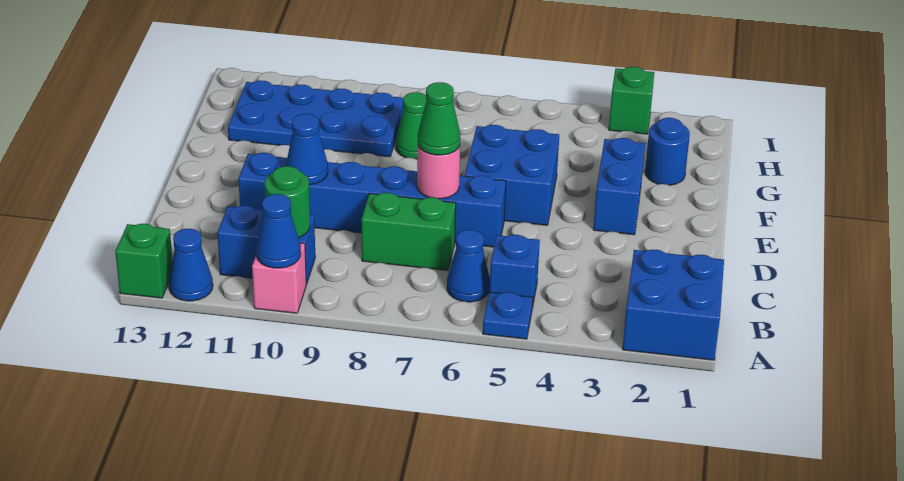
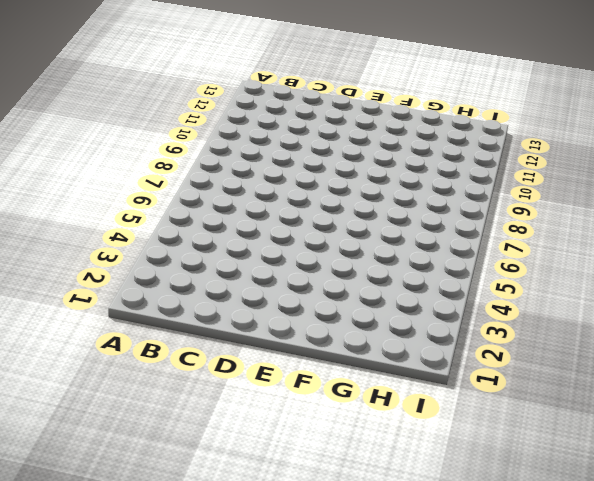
none -> blue 2x2 brick [622,250,724,360]
none -> blue 1x1 plate [483,292,533,339]
none -> pink 1x1 brick [252,243,306,313]

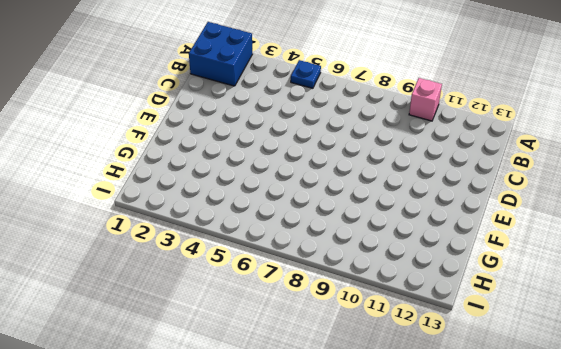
none -> blue 1x1 cone [169,229,213,301]
none -> green 1x1 brick [115,224,173,298]
none -> blue 1x1 brick [490,235,540,308]

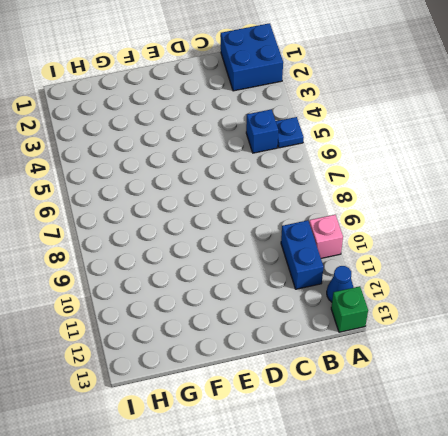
none -> blue 1x1 cone [447,230,490,302]
none -> green 1x2 brick [361,193,456,271]
none -> blue 1x6 brick [238,153,506,247]

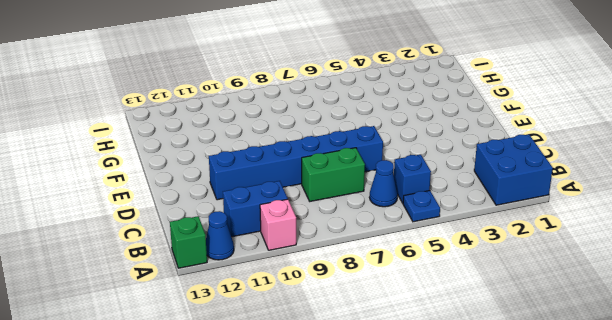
none -> blue 1x2 brick [593,138,645,235]
none -> blue 2x2 brick [465,125,559,225]
none -> blue 1x1 round brick [645,118,690,185]

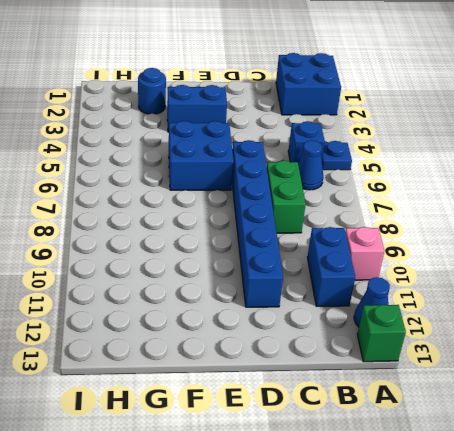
none -> green 1x1 cone [396,92,427,159]
none -> blue 2x4 plate [228,81,404,157]
none -> green 1x1 brick [609,67,654,134]

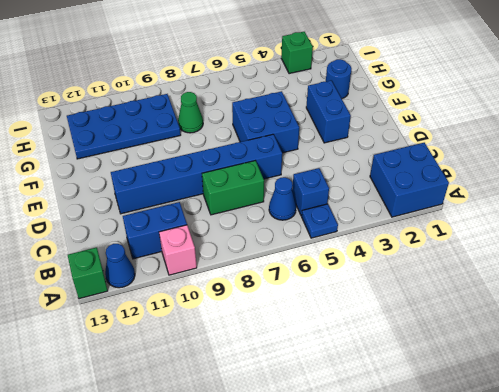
none -> blue 1x1 cone [256,194,301,268]
none -> green 1x1 round brick [265,166,310,238]
none -> pink 1x1 round brick [417,146,460,199]

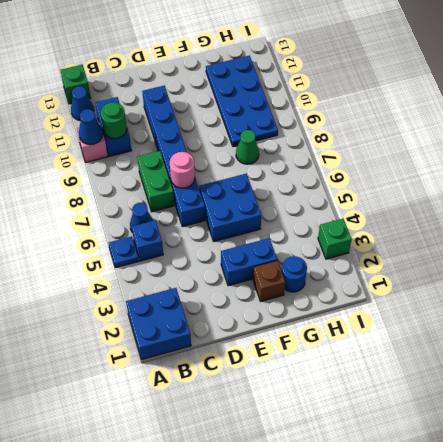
brown 1x1 brick [253,260,285,301] -> none
none -> blue 1x1 cone [286,114,328,185]
none -> green 1x1 cone [418,82,460,155]

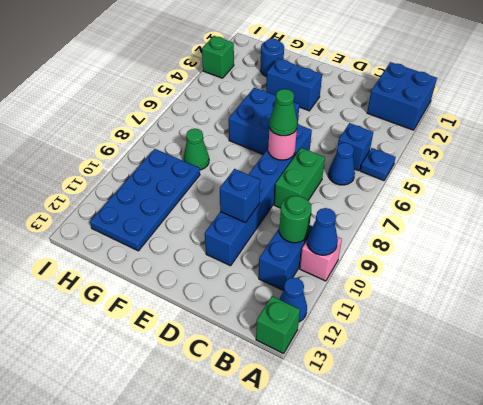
blue 1x1 brick [220,169,260,223] -> blue 1x1 cone [286,114,328,185]

